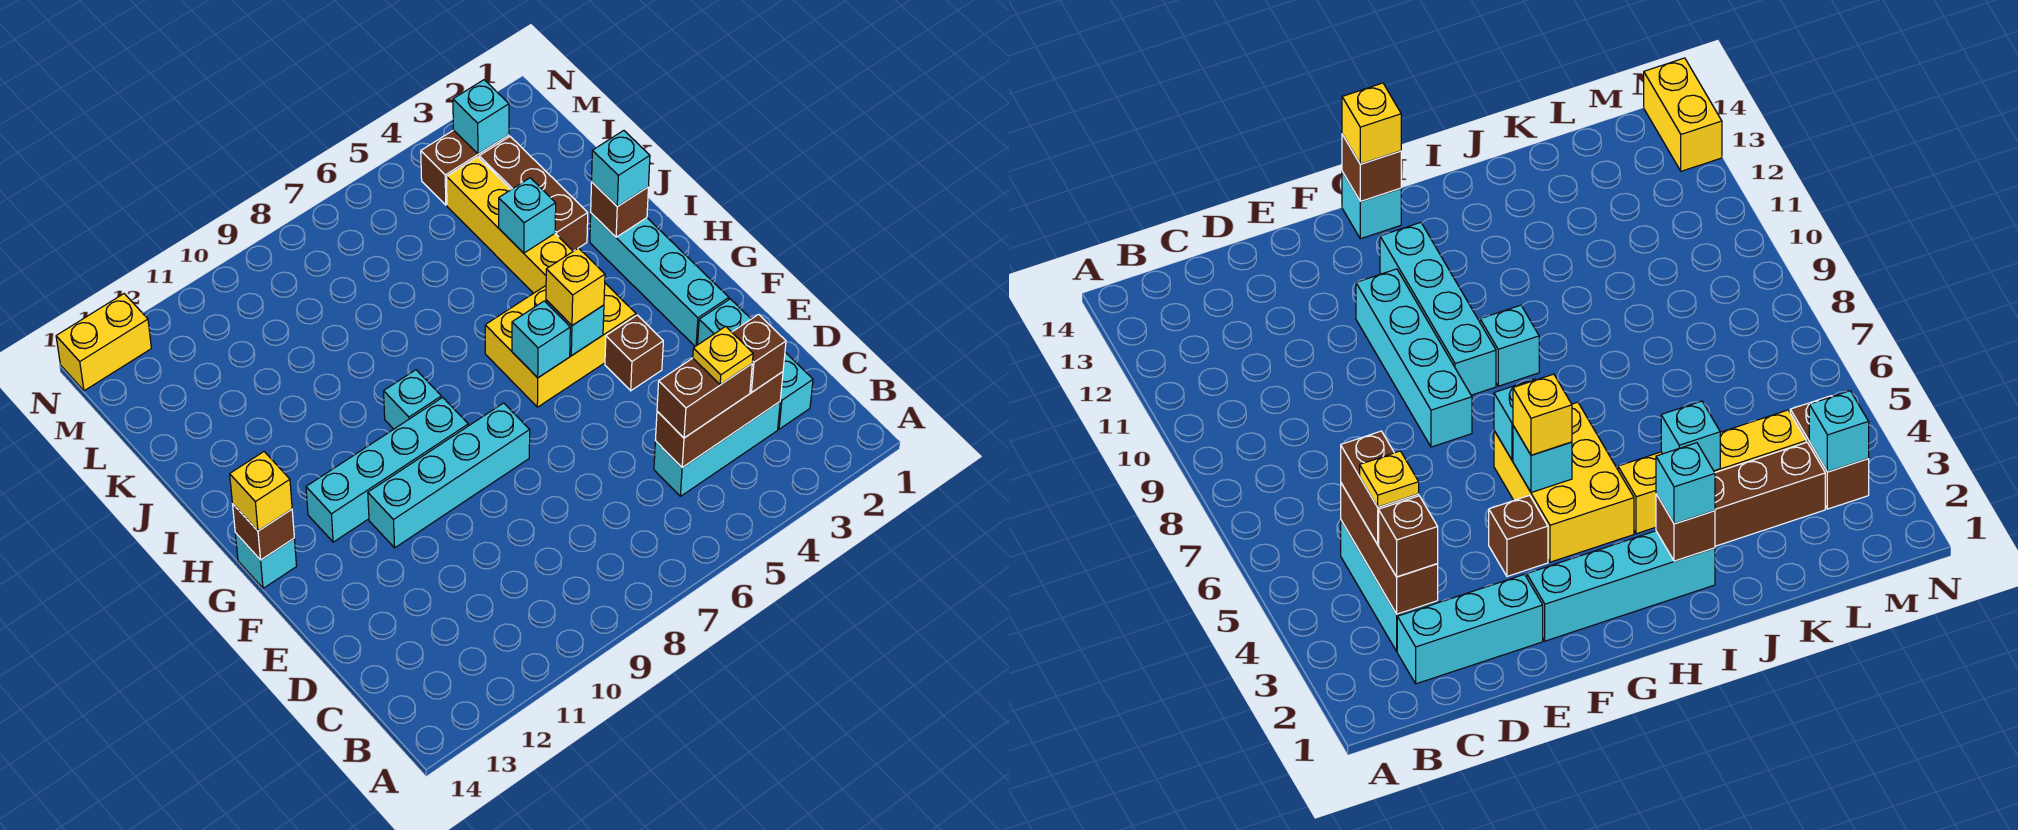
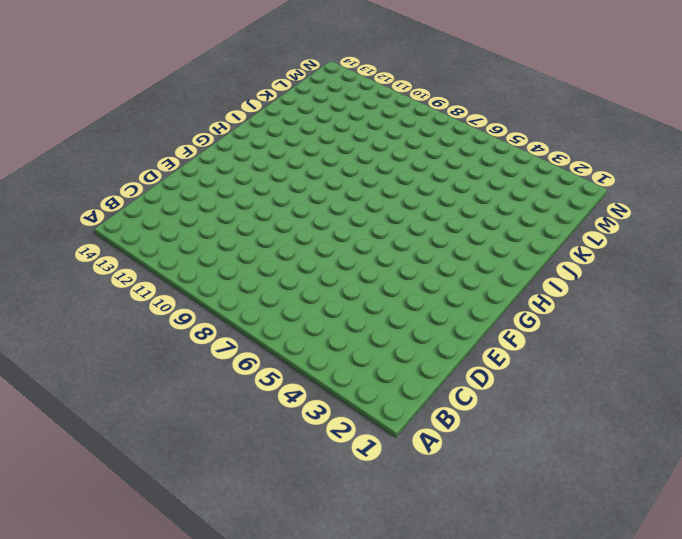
none -> cyan 1x3 brick [698,299,813,429]
none -> cyan 1x3 brick [654,402,780,496]
none -> cyan 1x4 brick [590,213,729,346]

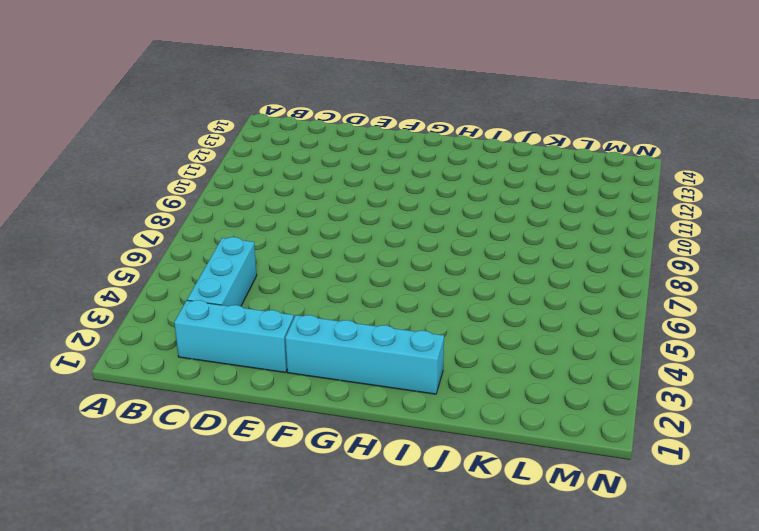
none -> brown 1x1 brick [605,315,663,391]
none -> cyan 1x4 brick [368,403,530,548]
none -> yellow 2x3 brick [485,283,636,407]

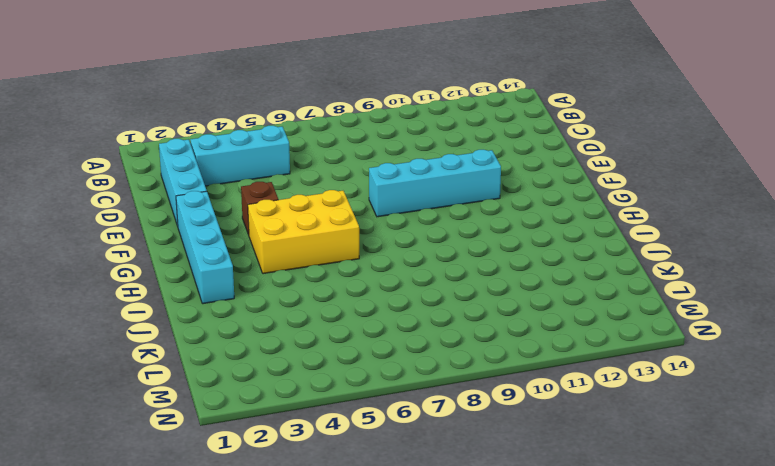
none -> cyan 1x4 brick [306,397,468,542]
none -> cyan 1x1 brick [235,533,297,588]
none -> cyan 1x1 brick [384,370,441,429]

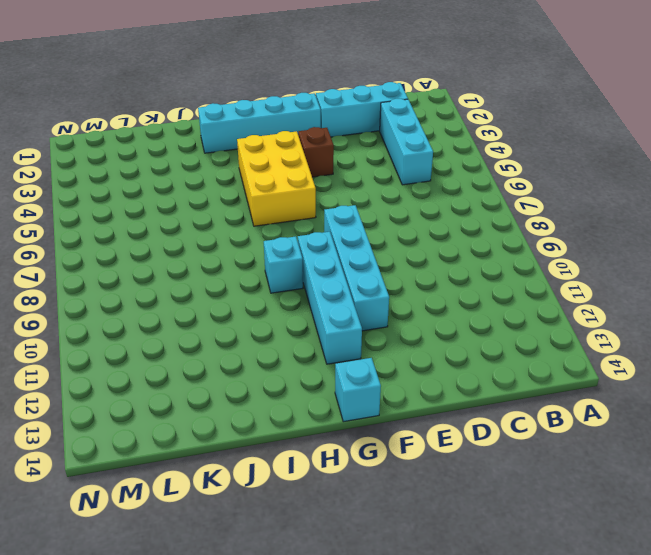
none -> yellow 1x4 brick [447,157,573,293]
none -> brown 1x3 brick [479,137,588,251]
none -> brown 1x2 brick [421,130,509,205]

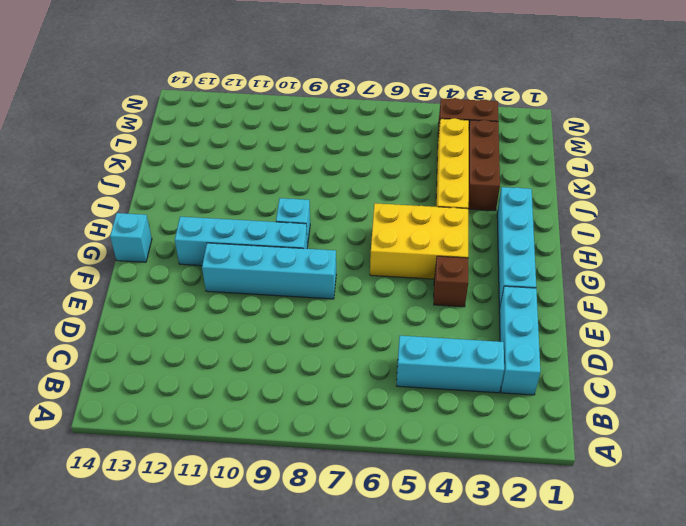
none -> yellow 1x2 brick [56,294,151,391]
none -> brown 1x3 brick [655,372,783,468]
none -> cyan 1x1 brick [546,300,604,356]

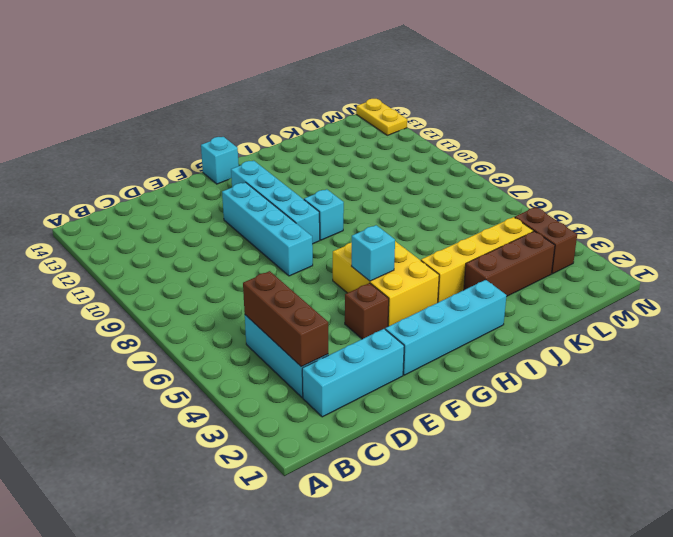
yellow 1x2 plate [356,99,407,135] -> yellow 1x2 brick [56,294,151,391]
none -> cyan 1x1 brick [512,301,570,378]
none -> brown 1x1 brick [233,504,294,560]
none -> brown 1x1 brick [591,182,648,237]

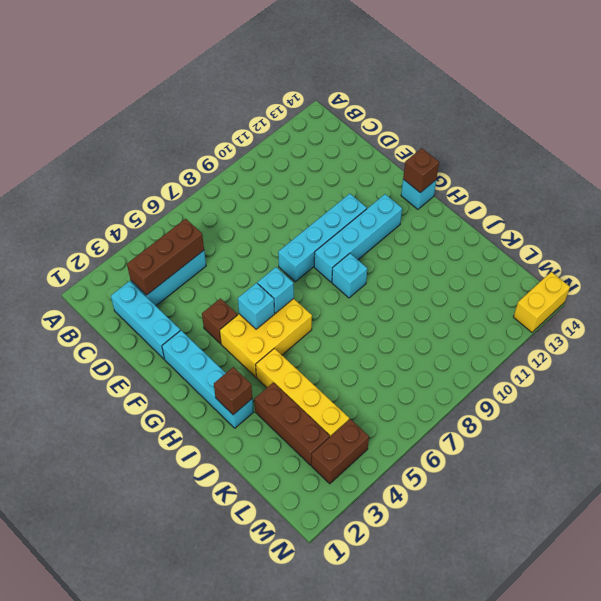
none -> cyan 1x1 brick [499,178,556,253]
none -> cyan 1x1 brick [453,80,509,154]
none -> brown 1x1 brick [732,314,786,392]

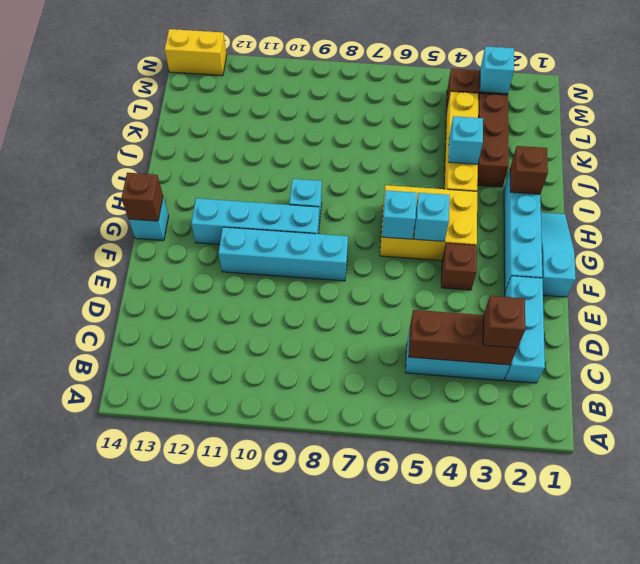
cyan 1x3 slope [541,213,576,297] -> none
none -> brown 1x2 brick [657,358,752,438]
none -> yellow 1x1 brick [546,248,605,325]
none -> yellow 1x1 brick [230,452,292,531]

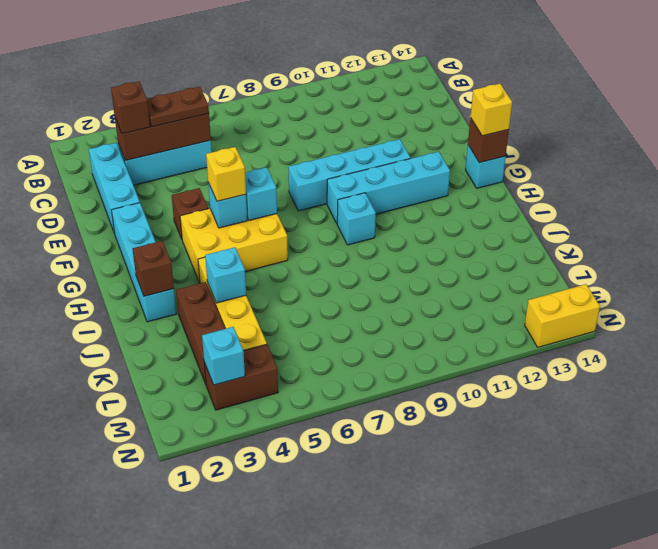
brown 1x2 plate [147,87,209,127] -> brown 1x2 brick [657,358,752,438]
none -> cyan 1x1 brick [592,131,650,207]
none -> yellow 1x1 plate [693,326,753,385]

